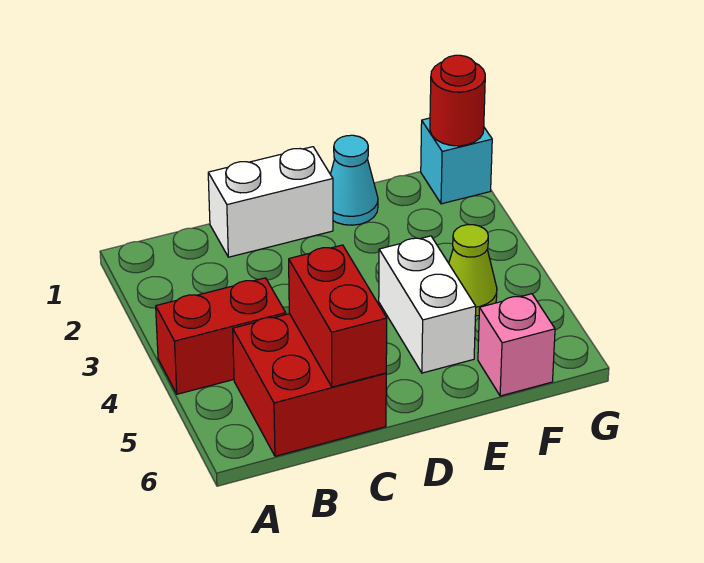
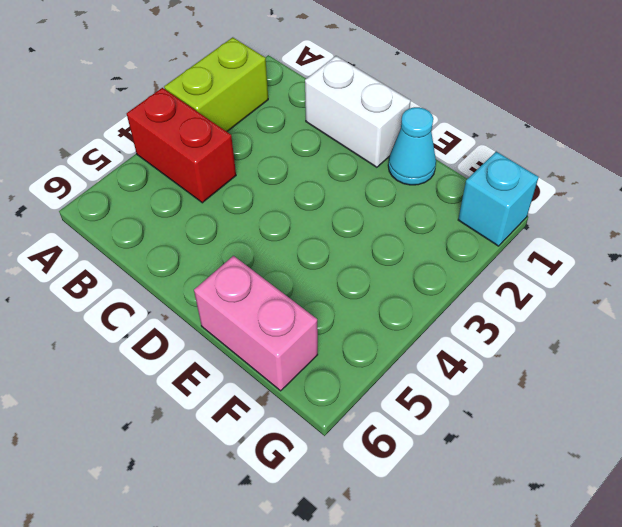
lime 1x2 brick [164,37,268,132] -> none
pink 1x2 brick [194,256,318,391] -> pink 1x1 brick [478,294,555,396]
none -> red 2x2 brick [233,314,386,456]
none -> white 1x2 brick [379,236,476,373]

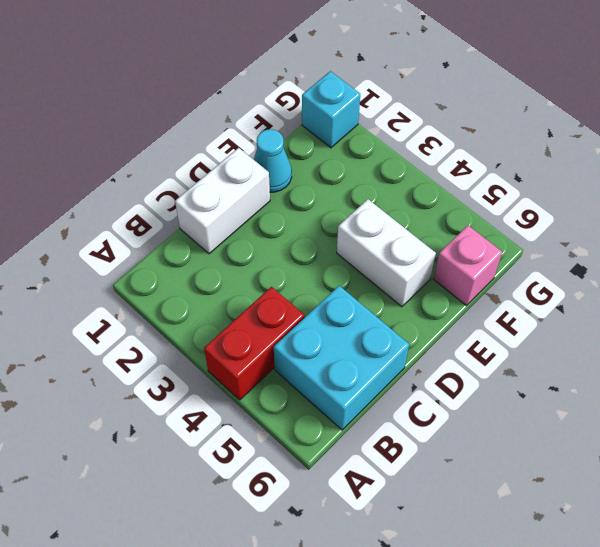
cyan 2x2 brick [274,286,409,430] -> red 2x2 brick [233,314,386,456]
none -> lime 1x1 cone [449,225,497,316]
none -> red 1x2 brick [289,245,387,387]

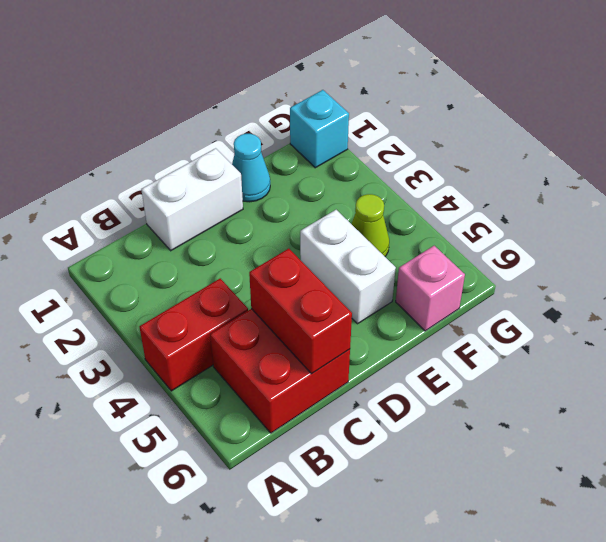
none -> red 1x1 round brick [430,55,485,146]

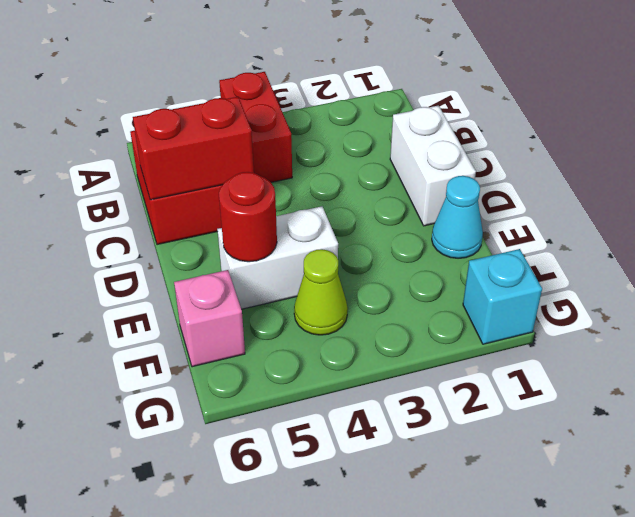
red 1x1 round brick [219,172,277,262] -> red 1x1 round brick moved to [430,55,485,146]

